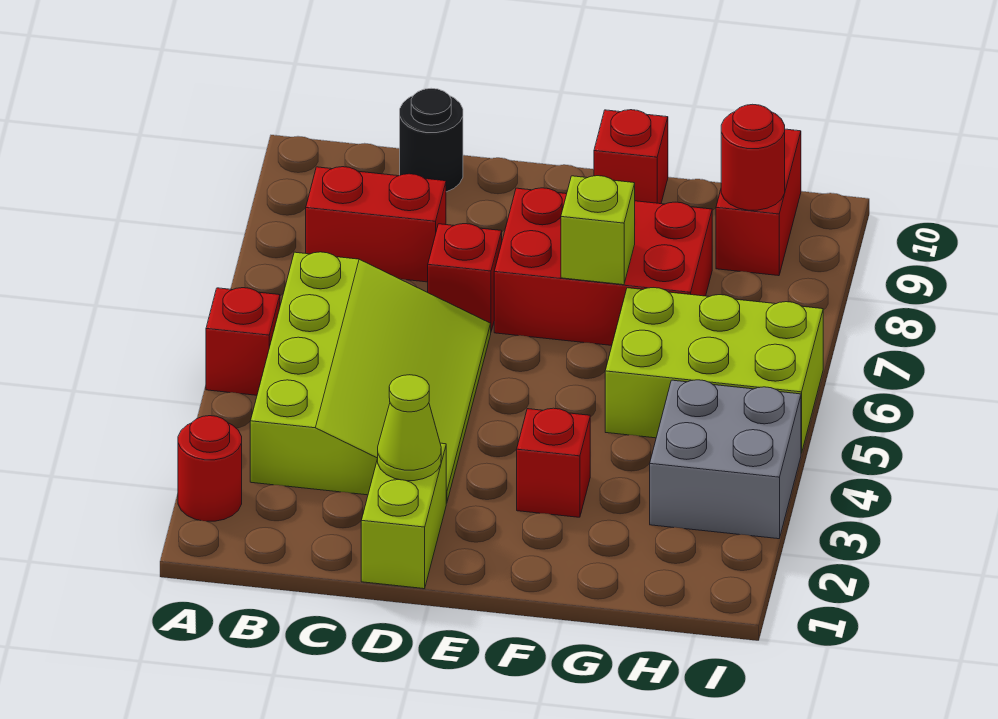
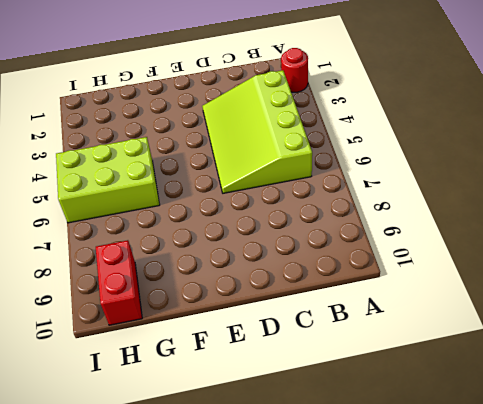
none -> red 1x1 brick [206,288,280,395]
none -> red 1x2 brick [306,167,446,282]
none -> black 1x1 round brick [400,88,463,192]

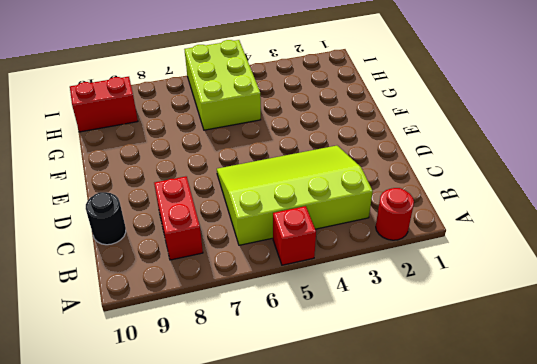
none -> lime 1x2 brick [361,443,446,589]
none -> red 1x1 brick [428,224,502,331]
none -> red 2x3 brick [494,188,712,345]

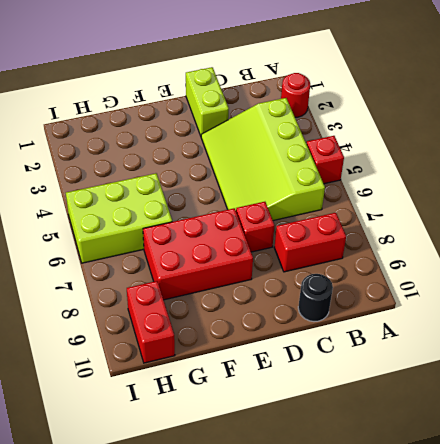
none -> red 1x1 brick [517,408,590,517]
none -> red 1x1 brick [594,110,668,204]
none -> grey 2x2 brick [650,380,801,539]

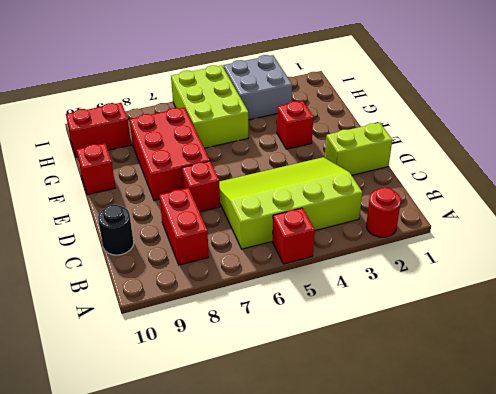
none -> lime 1x1 cone [378,375,441,481]
none -> lime 1x1 brick [561,176,635,285]
none -> red 1x1 round brick [721,104,785,210]

